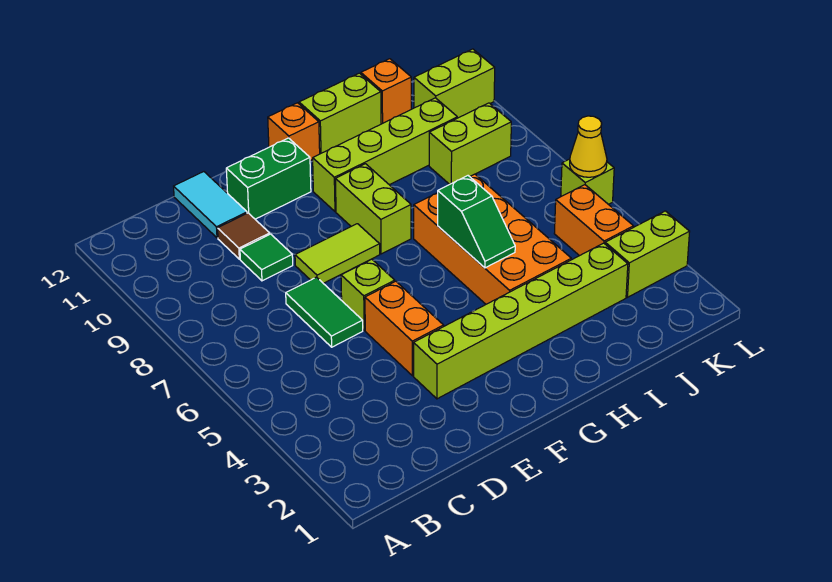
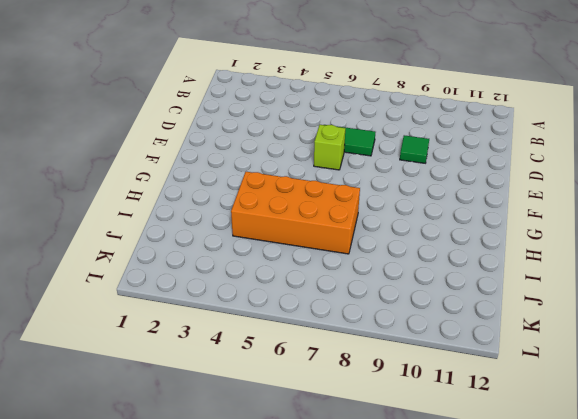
none -> brown 1x1 tile [218,213,270,259]
none -> cyan 1x2 tile [174,172,247,238]
none -> lime 1x6 brick [414,243,628,399]

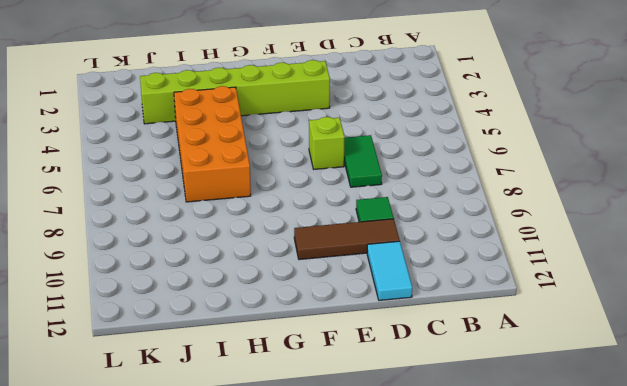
brown 1x3 tile [294,219,400,260] -> brown 1x1 tile [218,213,270,259]
none -> orange 1x2 brick [365,281,444,376]
none -> lime 1x2 tile [295,224,380,283]
none -> green 1x2 brick [226,138,311,219]

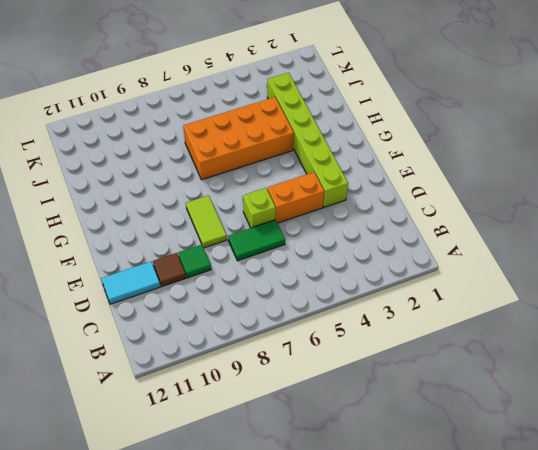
none -> green 1x2 brick [226,138,311,219]
none -> lime 1x2 brick [335,164,411,254]
none -> lime 1x4 brick [313,98,457,212]

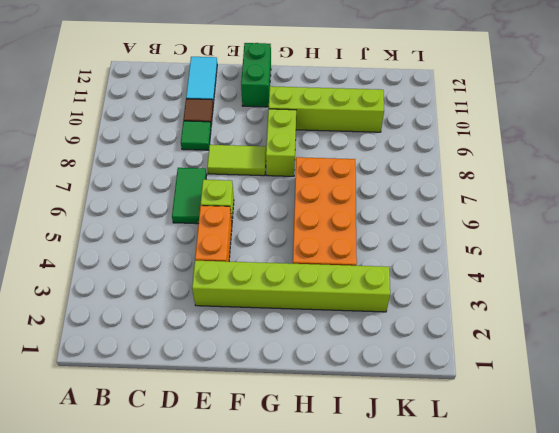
green 1x2 brick [241,43,271,107] -> green 1x2 brick turned to [226,138,311,219]
none -> orange 1x1 brick [268,103,320,161]
none -> lime 1x2 brick [299,73,381,154]
none -> lime 1x2 brick [429,103,511,184]

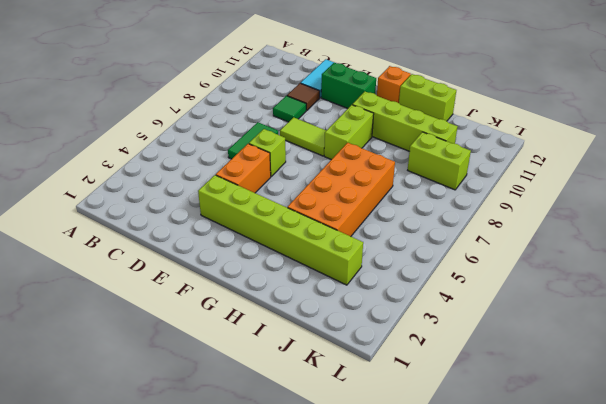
none -> orange 1x1 brick [361,59,411,124]
none -> lime 1x2 brick [605,211,690,297]
none -> orange 1x2 brick [554,185,633,256]

